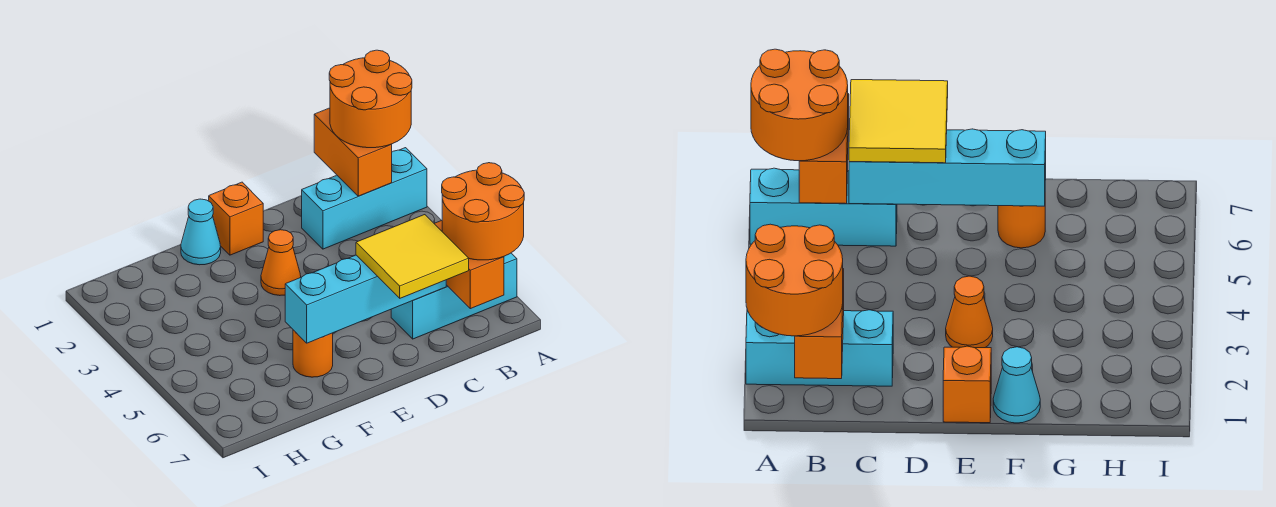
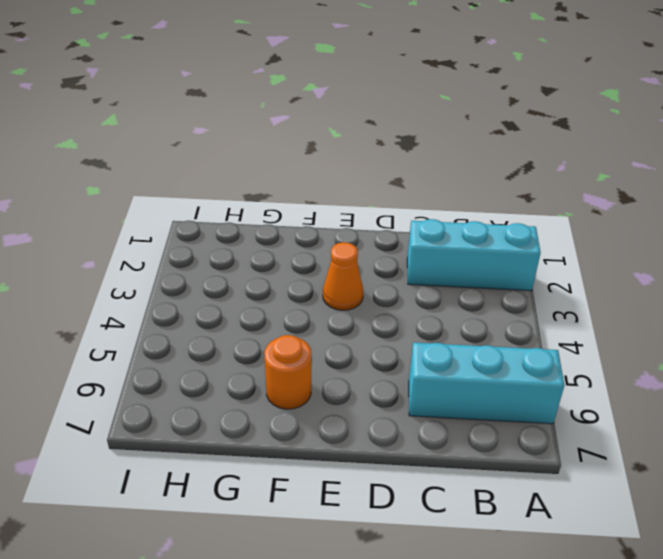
none -> orange 1x1 brick [209,182,263,255]
none -> cyan 1x1 cone [181,199,221,265]
none -> orange 1x2 brick [314,108,392,196]

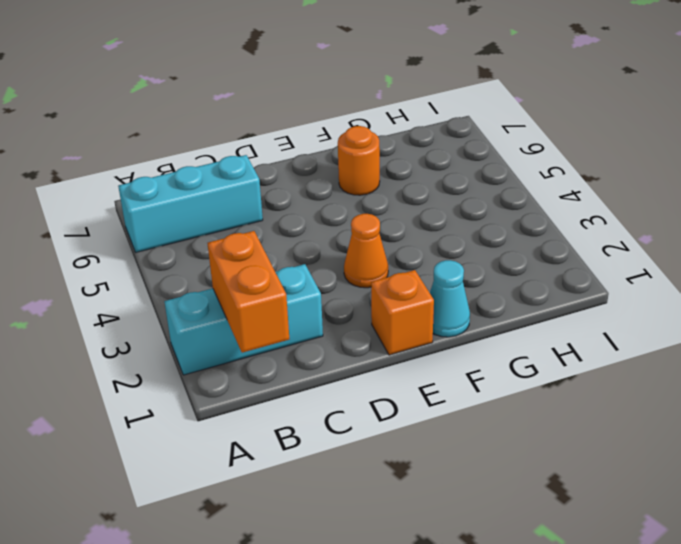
none -> orange 1x2 brick [434,220,504,309]
none -> cyan 1x4 brick [285,255,446,343]
none -> orange 2x2 round brick [329,50,412,148]

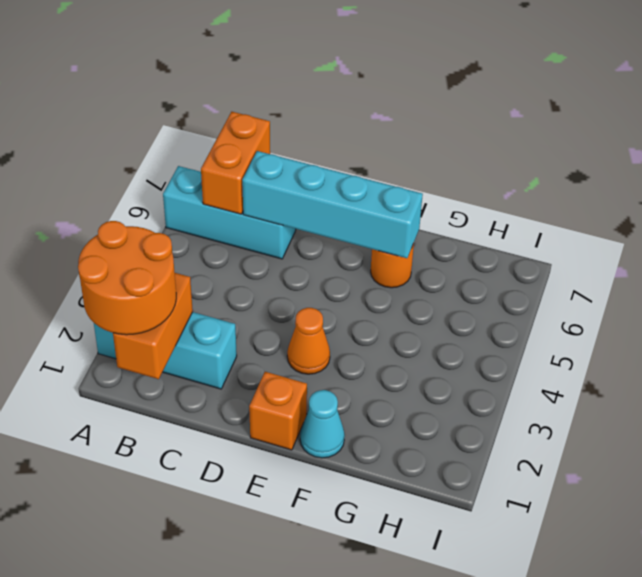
none -> orange 2x2 round brick [442,163,524,260]
none -> yellow 2x2 tile [356,215,469,298]

